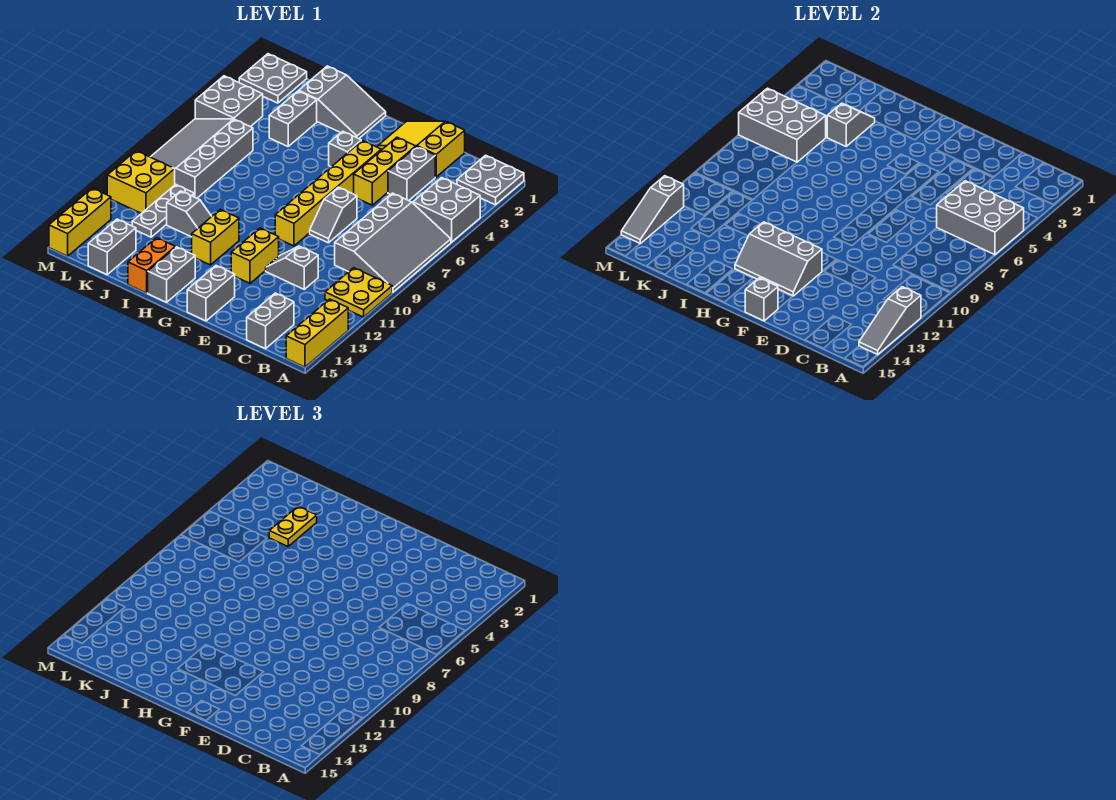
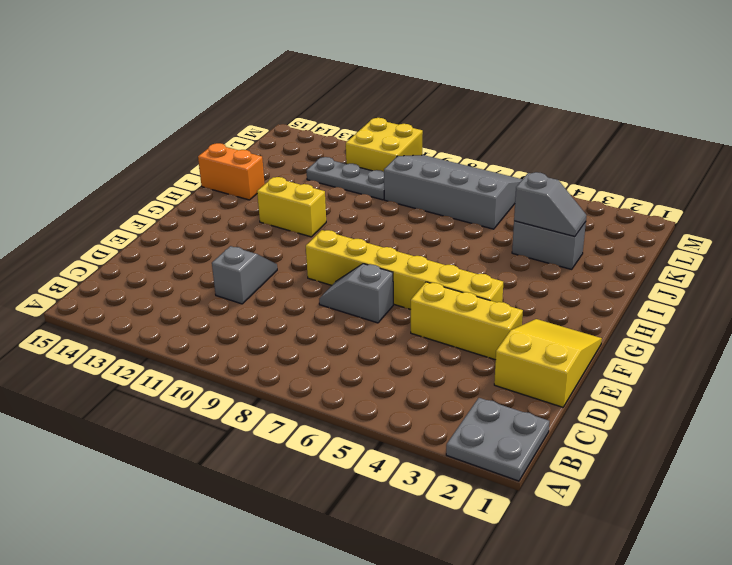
none -> grey 2x2 brick [413,178,480,242]
none -> grey 3x4 slope [335,193,451,292]
none -> yellow 2x2 plate [325,268,392,317]
none -> yellow 1x3 brick [286,299,348,367]

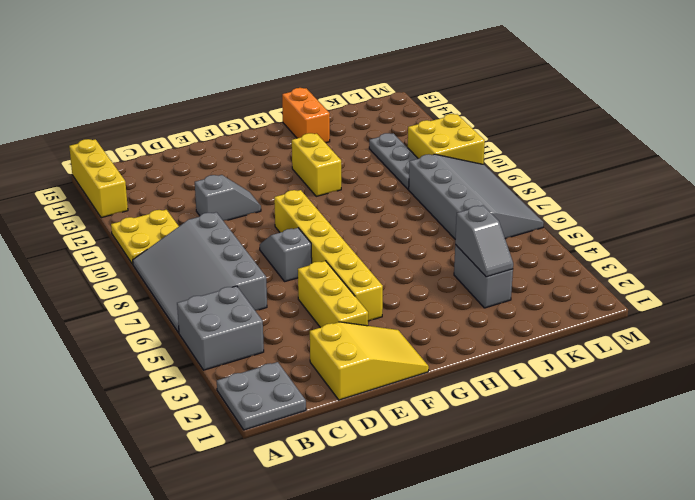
none -> grey 1x2 brick [247,293,294,349]
none -> grey 1x2 brick [388,147,435,201]
none -> yellow 1x2 brick [231,228,279,283]
none -> grey 1x2 brick [187,266,235,321]

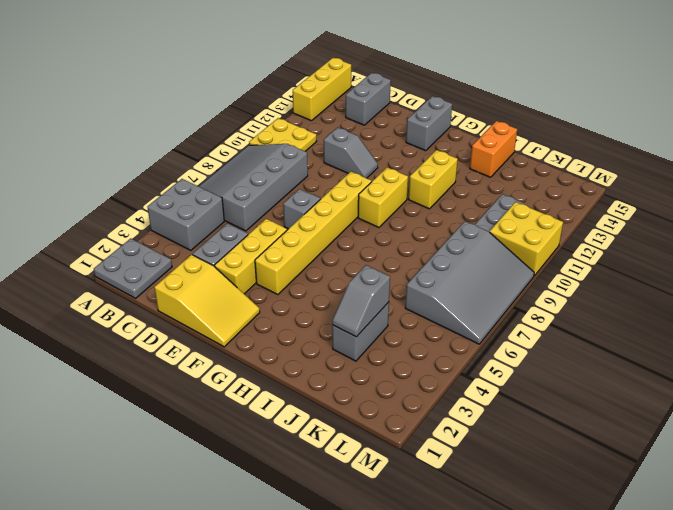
yellow 1x2 brick [358,167,408,227] -> yellow 1x2 brick moved to [231,228,279,283]
none -> grey 1x1 brick [329,131,361,167]
none -> grey 2x3 slope [299,66,386,139]
none -> grey 1x2 brick [148,247,195,302]
none -> grey 1x2 slope [167,191,212,237]

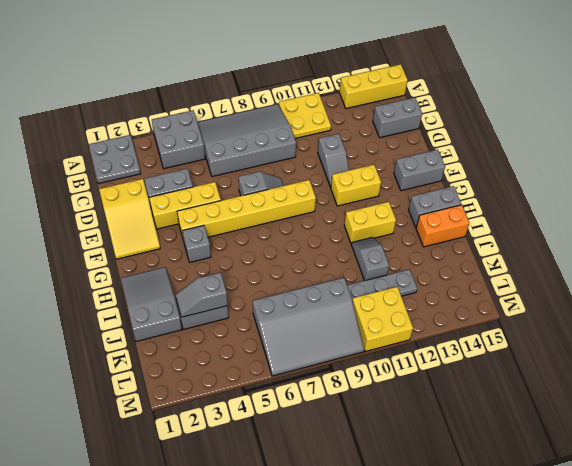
none -> grey 1x2 brick [88,219,136,275]
none -> grey 2x2 plate [239,54,307,103]
none -> grey 2x2 brick [195,76,263,127]
none -> yellow 1x3 brick [49,188,111,256]

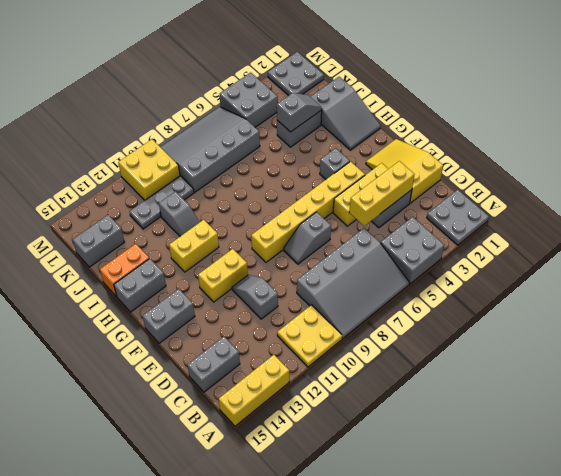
yellow 1x3 brick [349,161,414,226] -> yellow 1x3 brick moved to [49,188,111,256]
none -> grey 2x3 brick [937,181,1024,255]
none -> grey 1x3 slope [859,287,921,355]
none -> grey 2x3 slope [735,222,822,296]
none -> grey 1x1 brick [745,278,778,321]

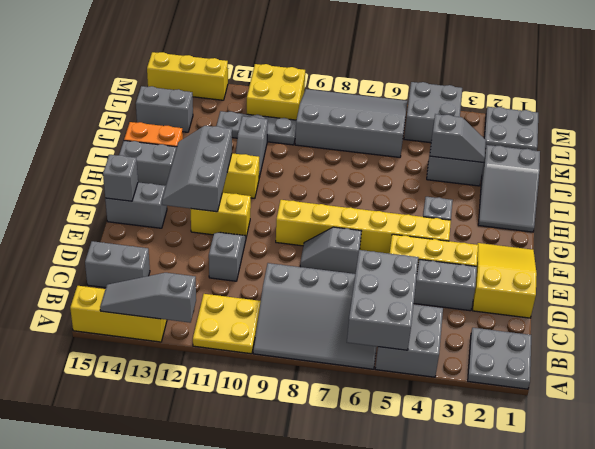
none -> grey 2x3 brick [739,88,826,162]
none -> grey 1x3 slope [621,176,684,244]
none -> yellow 1x2 plate [269,506,317,546]

